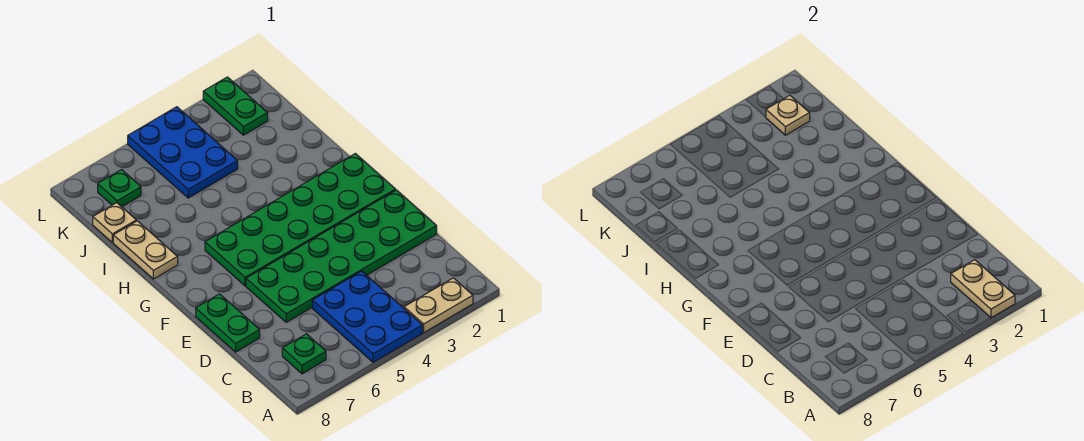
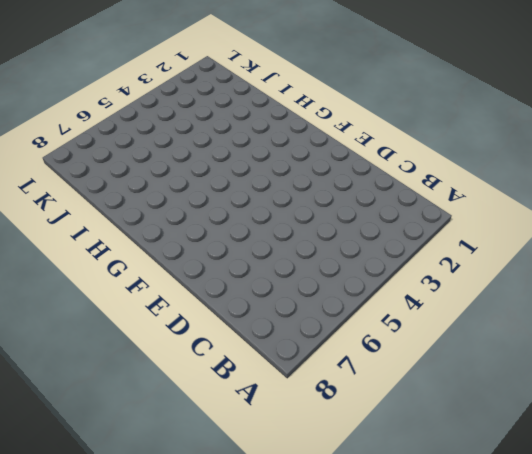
none -> tan 1x2 plate [404,278,473,332]
none -> blue 2x3 plate [312,271,422,362]
none -> green 1x1 plate [282,334,326,374]

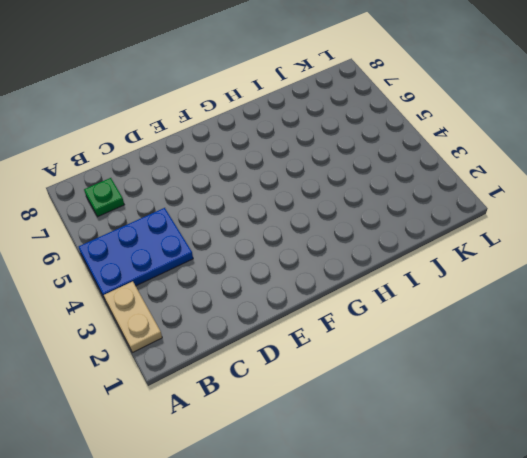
none -> green 2x6 plate [246,190,437,322]
none -> green 1x2 plate [196,294,260,352]
none -> green 2x6 plate [205,154,396,286]

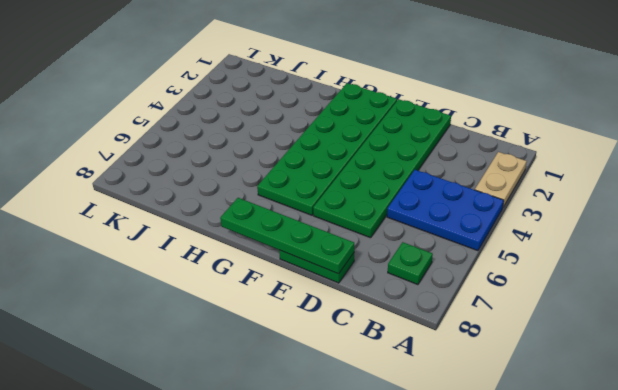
green 1x4 plate [220,198,354,274] -> none
none -> tan 1x2 plate [113,221,178,279]
none -> blue 2x3 plate [128,107,238,198]
none -> tan 1x1 plate [93,203,136,242]

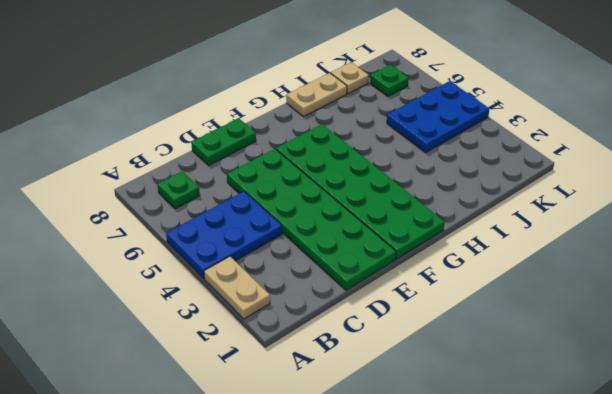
none -> green 1x2 plate [203,77,268,135]
none -> tan 1x2 plate [951,260,1015,318]
none -> tan 1x1 plate [766,95,810,135]

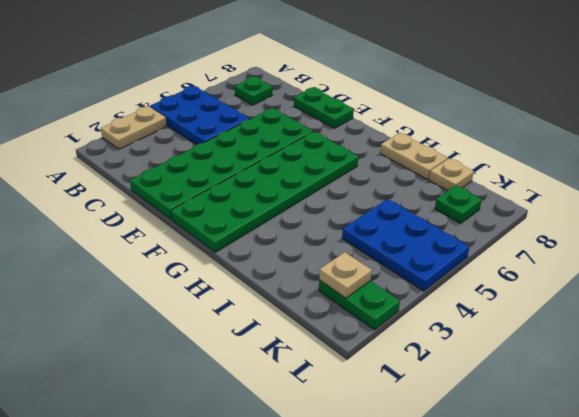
none -> tan 1x2 plate [951,260,1015,318]

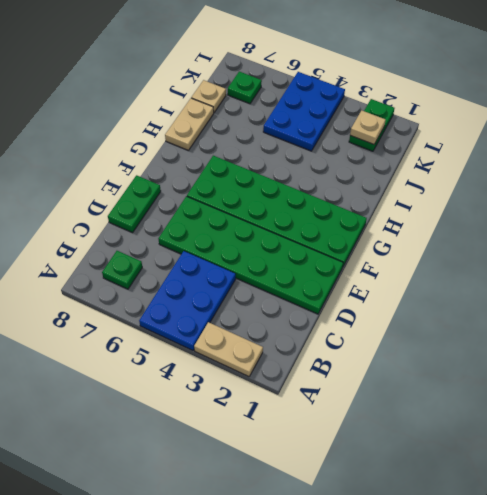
none -> tan 1x2 plate [951,260,1015,318]

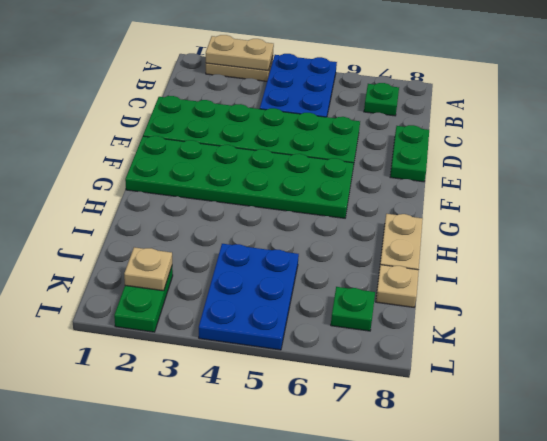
tan 1x2 plate [206,35,274,71] -> tan 1x2 plate turned to [951,260,1015,318]

